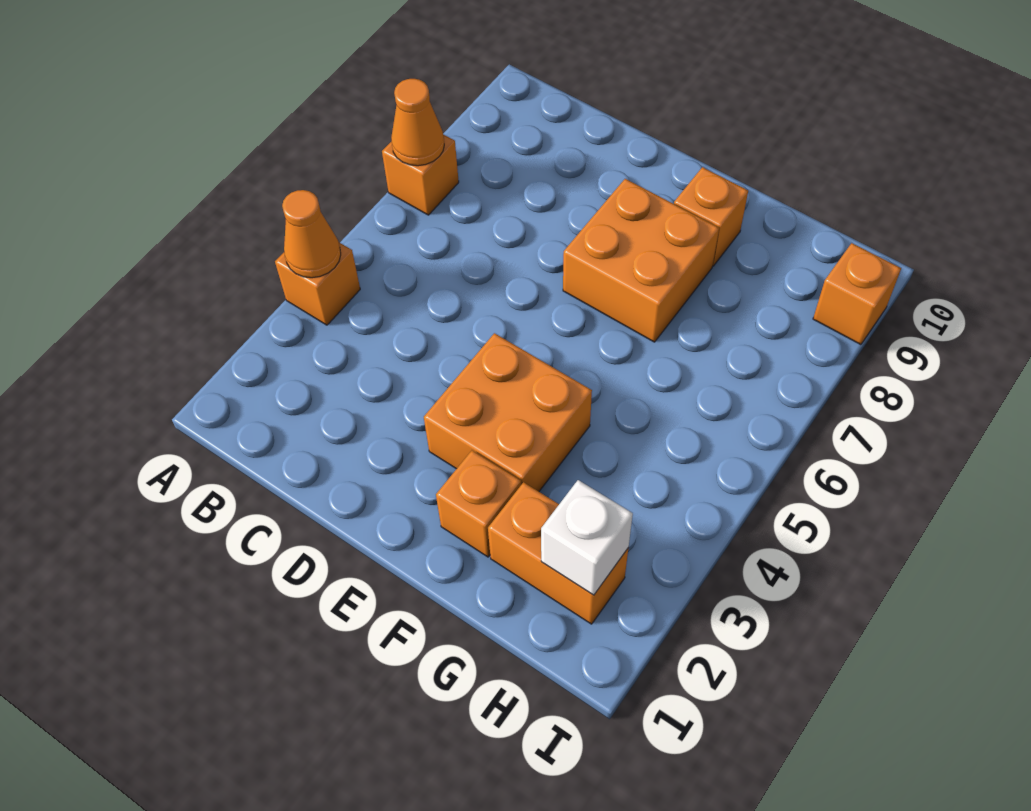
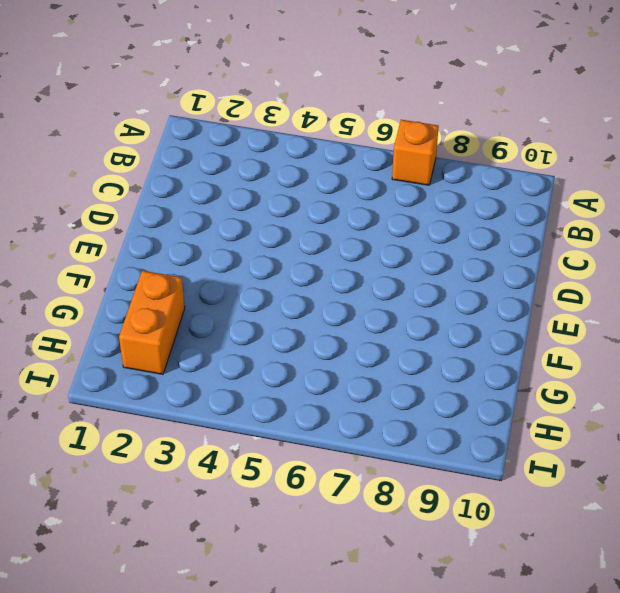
none -> orange 1x1 brick [275,243,360,325]
none -> orange 2x2 brick [424,333,592,491]

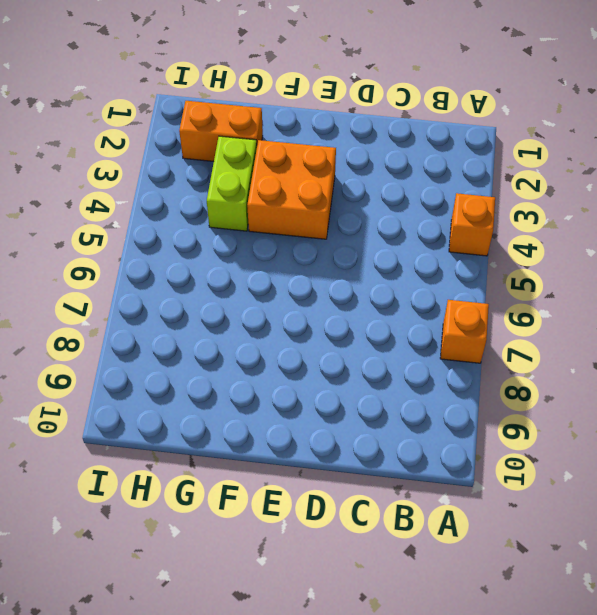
lime 1x2 brick [207,136,257,231] -> none
none -> orange 2x2 brick [563,179,719,342]
none -> orange 1x1 brick [436,450,521,557]

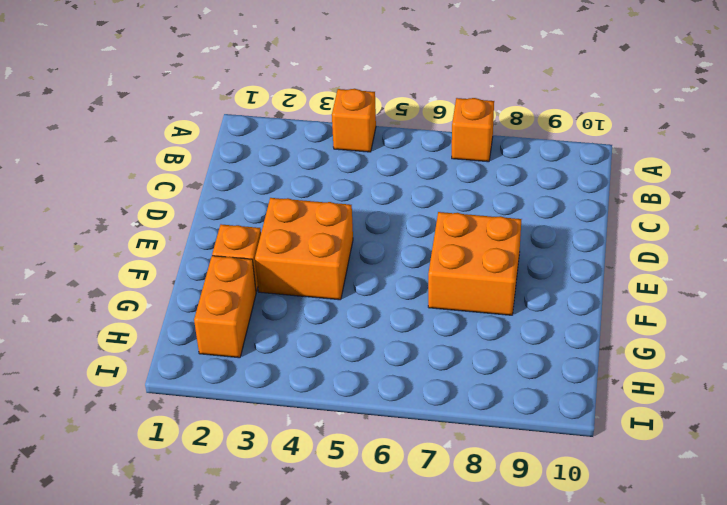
none -> orange 1x1 brick [674,167,748,266]
none -> orange 1x1 brick [813,243,901,345]

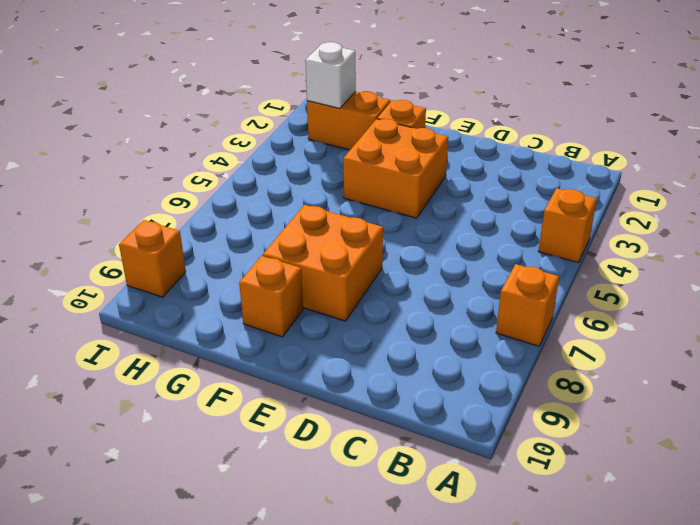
none -> orange 1x1 cone [282,190,341,278]
none -> orange 1x1 cone [391,79,444,166]

